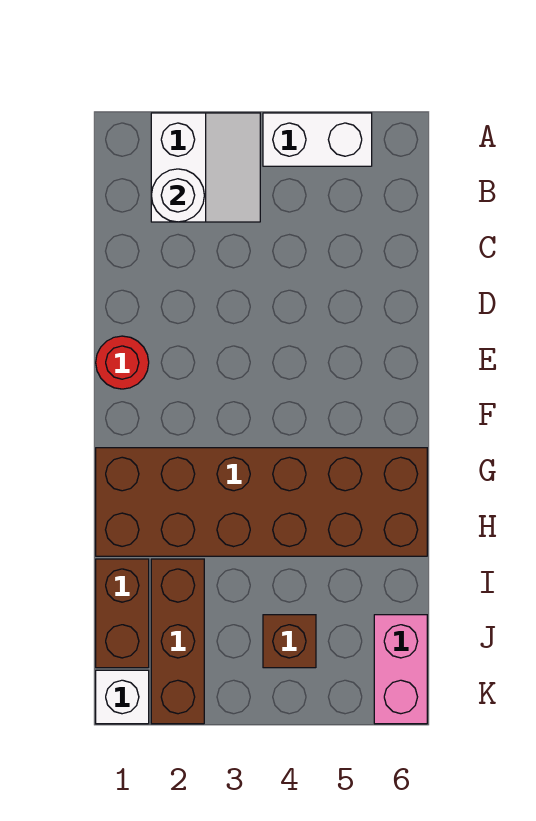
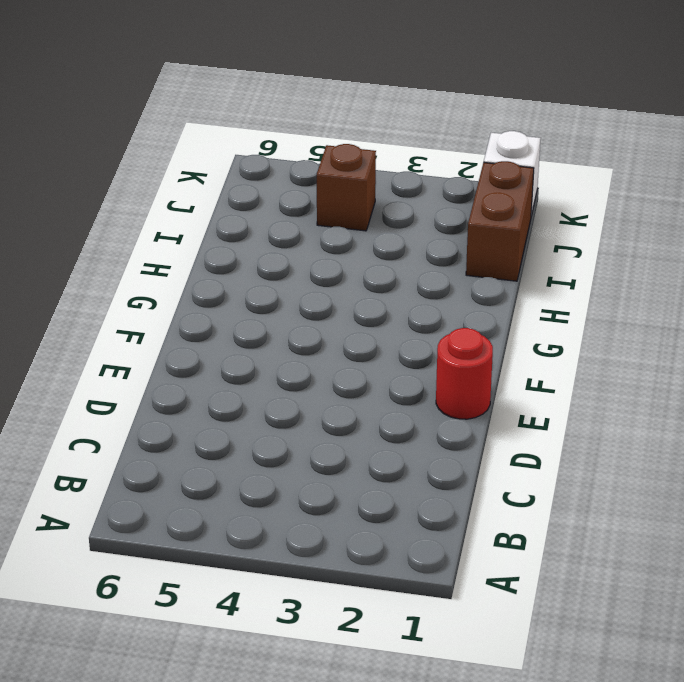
none -> white 2x2 slope [151,113,260,222]
none -> white 1x2 brick [263,113,372,166]

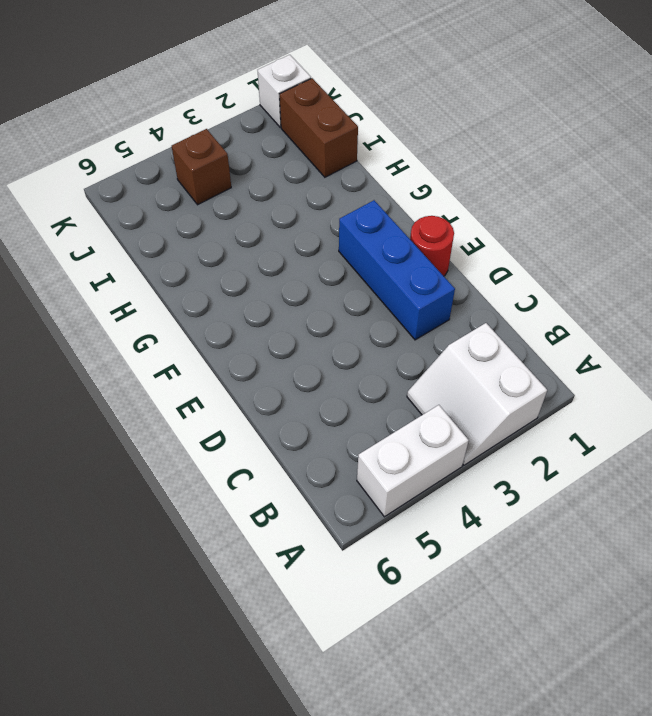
blue 1x3 brick [339,200,455,340] -> none
none -> brown 2x6 brick [96,448,427,556]
none -> brown 1x3 brick [151,559,204,724]

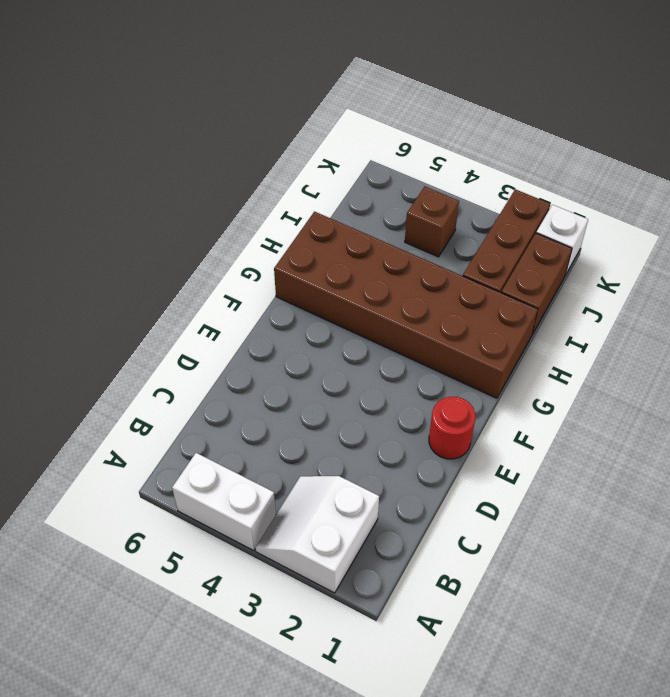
none -> pink 1x2 brick [374,615,427,724]
none -> white 1x1 round brick [151,169,204,222]

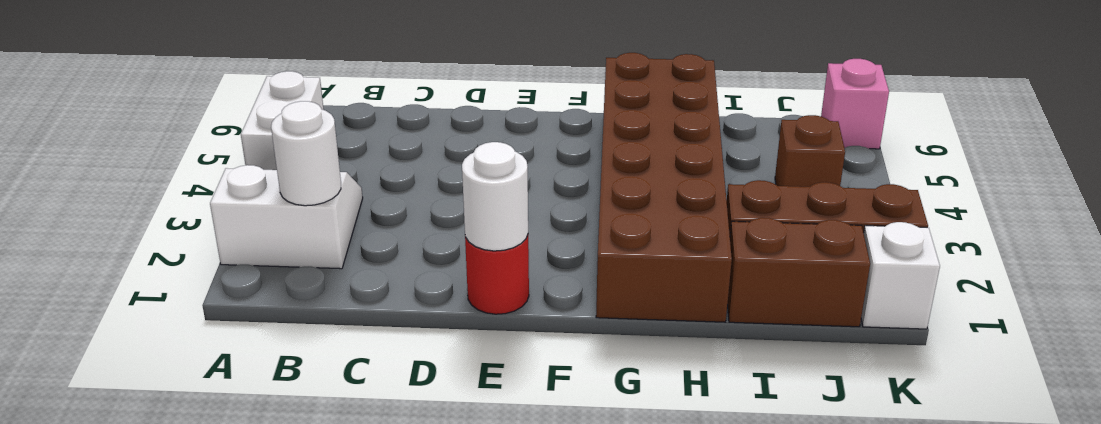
white 1x1 round brick [462,142,528,251] -> none
pink 1x1 brick [821,59,889,149] -> pink 1x2 brick [374,615,427,724]

